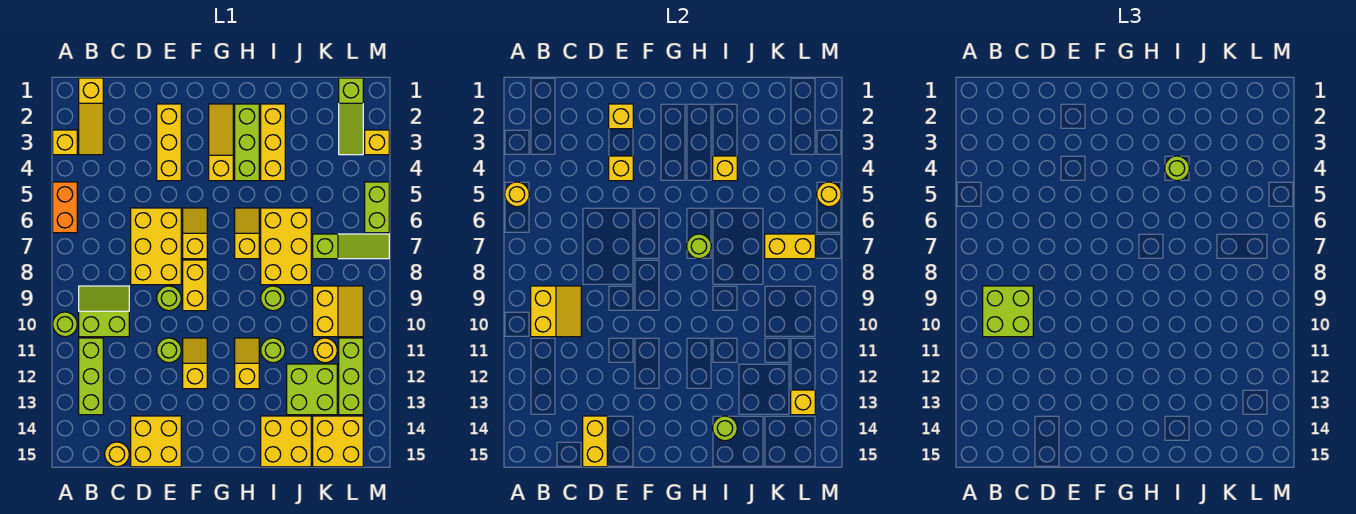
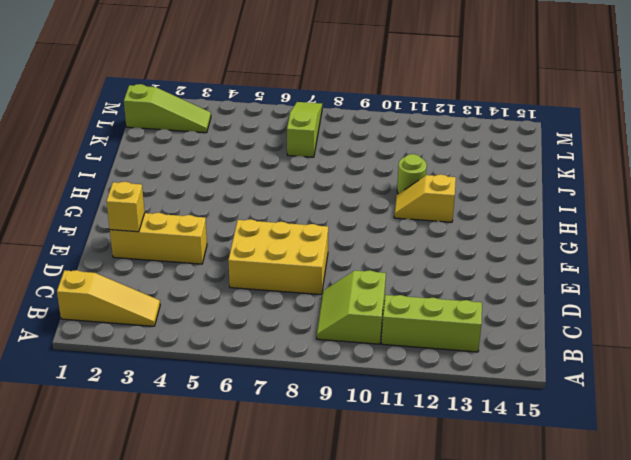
none -> yellow 1x1 brick [53,130,77,155]
none -> orange 1x2 brick [53,182,77,233]
none -> lime 1x1 round brick [53,312,77,337]
none -> yellow 1x1 round brick [105,442,129,467]

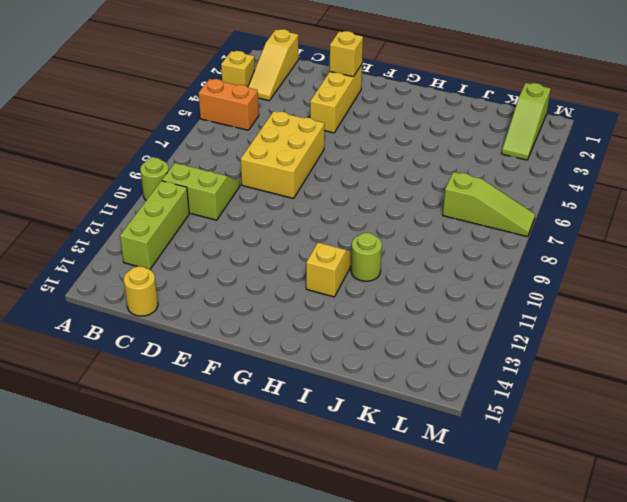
orange 1x2 brick [198,79,259,130] -> orange 1x2 brick turned to [53,182,77,233]
none -> yellow 2x2 brick [131,416,181,467]
none -> lime 1x1 round brick [157,286,181,311]
none -> lime 1x1 round brick [157,338,181,363]
none -> yellow 1x2 slope [183,208,207,259]

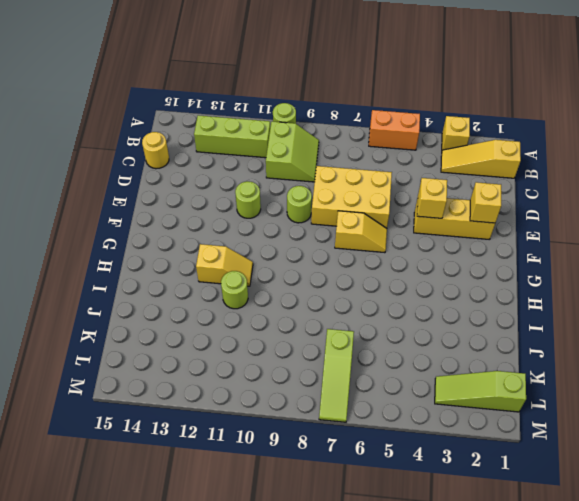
none -> yellow 2x2 brick [131,416,181,467]
none -> yellow 1x2 brick [183,260,207,311]
none -> yellow 1x2 slope [183,338,207,389]
none -> yellow 1x3 slope [209,104,233,181]

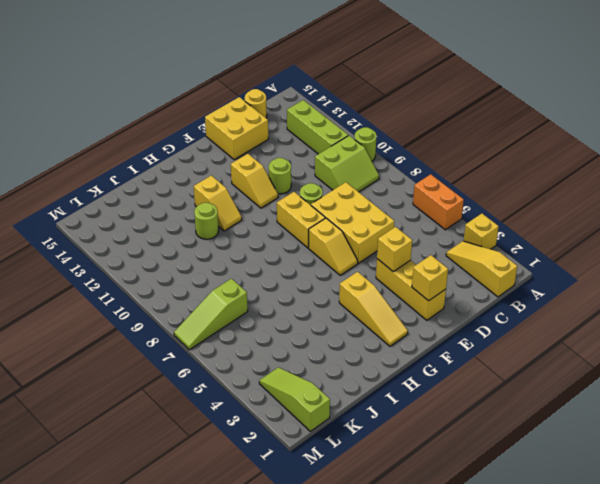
none -> lime 1x3 brick [235,104,259,181]
none -> yellow 1x2 slope [235,208,259,259]
none -> yellow 1x3 brick [261,104,285,181]
none -> yellow 2x3 brick [261,208,311,285]

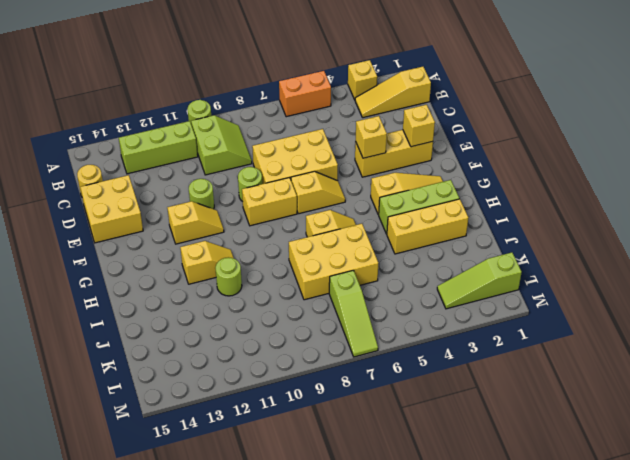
none -> lime 1x1 round brick [261,286,285,311]
none -> yellow 2x2 brick [261,416,311,467]
none -> lime 2x2 brick [287,364,337,415]
none -> yellow 2x2 slope [313,286,363,337]

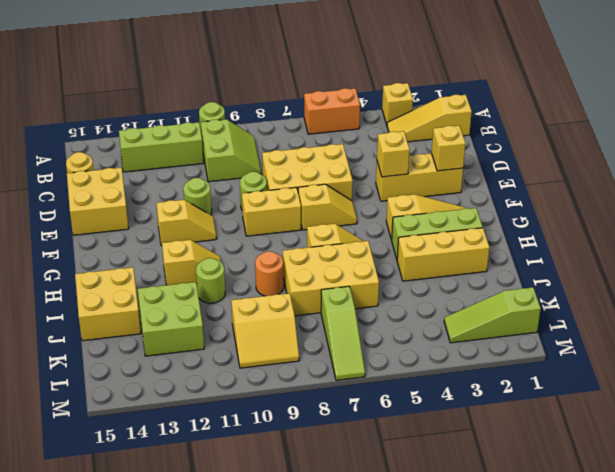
orange 1x1 round brick [255,251,284,296] -> lime 1x1 round brick [261,286,285,311]
none -> yellow 1x1 round brick [313,338,337,363]
none -> yellow 2x2 brick [313,416,363,467]
none -> lime 1x3 brick [339,338,363,415]
none -> yellow 1x1 brick [365,130,389,155]

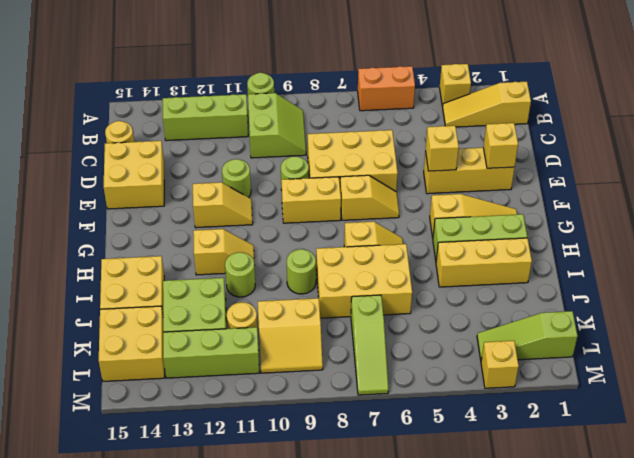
none -> lime 1x2 brick [365,182,389,233]
none -> yellow 1x1 round brick [505,182,529,207]
none -> yellow 2x2 slope [531,286,581,337]
none -> yellow 1x2 brick [583,416,607,467]

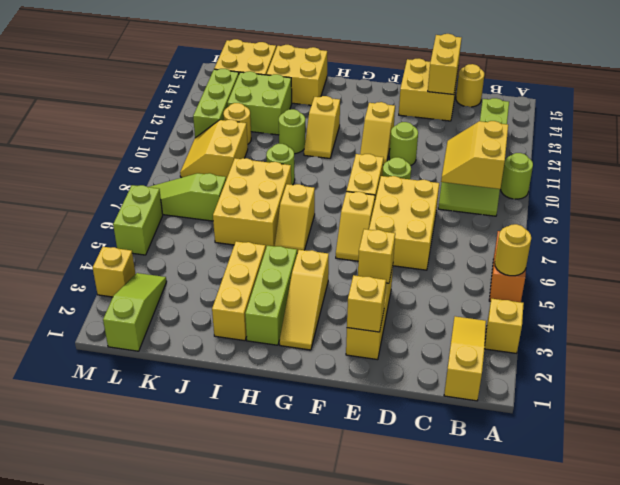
none -> lime 1x1 round brick [687,234,711,259]
none -> yellow 1x1 brick [713,156,737,181]
none -> lime 1x1 round brick [713,416,737,441]
none -> yellow 1x2 brick [765,234,815,259]

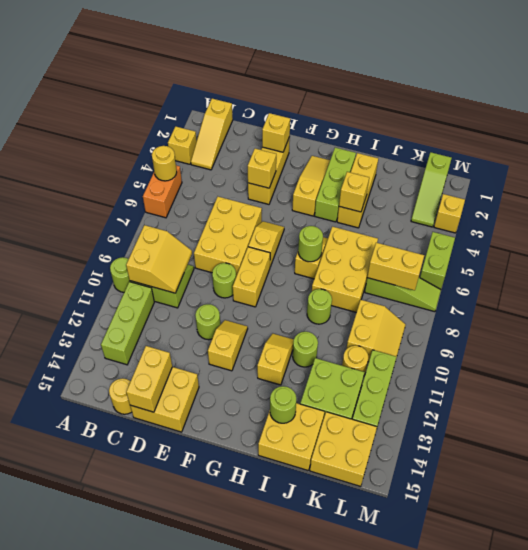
none -> yellow 1x1 brick [791,390,815,415]
none -> yellow 1x1 round brick [817,182,841,207]
none -> lime 2x2 brick [983,286,1033,337]
none -> lime 1x1 round brick [1165,156,1189,181]

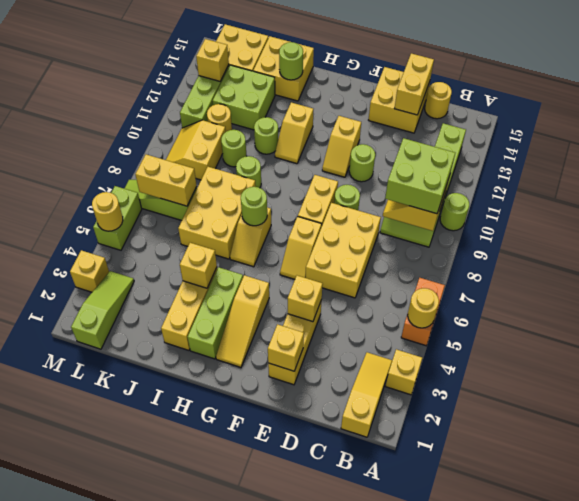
lime 1x1 round brick [221,130,246,167] -> lime 1x1 round brick moved to [1165,156,1189,181]

